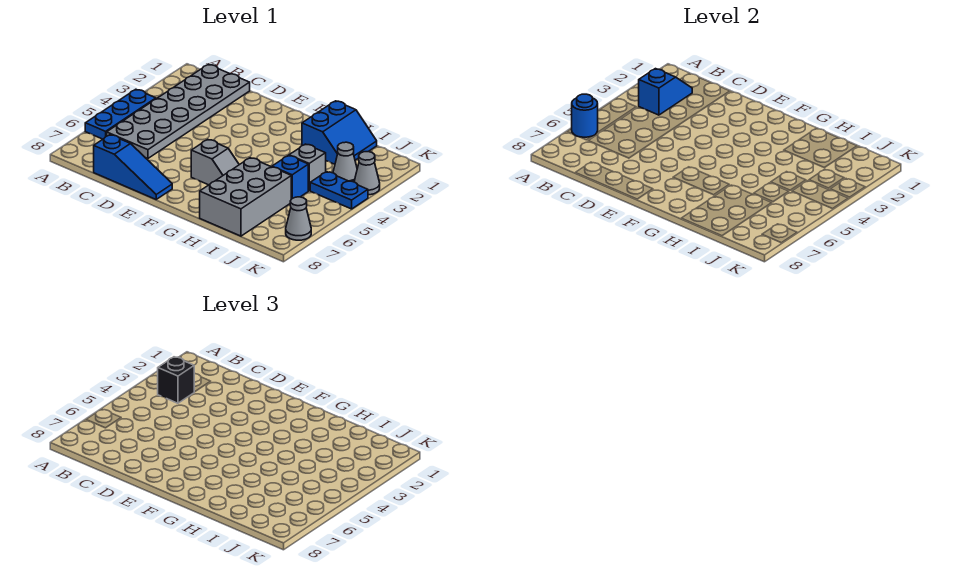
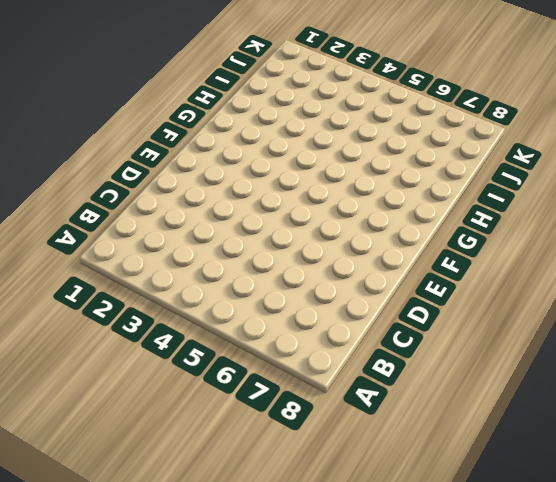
none -> blue 1x3 plate [85,89,156,139]
none -> grey 2x6 plate [107,64,250,159]
none -> blue 1x3 slope [94,135,172,199]

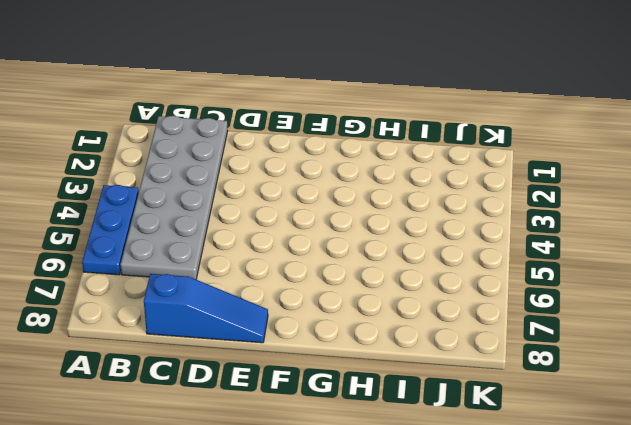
none -> grey 1x2 slope [191,139,239,185]
none -> blue 2x2 slope [302,101,377,164]
none -> grey 2x3 brick [200,158,291,236]

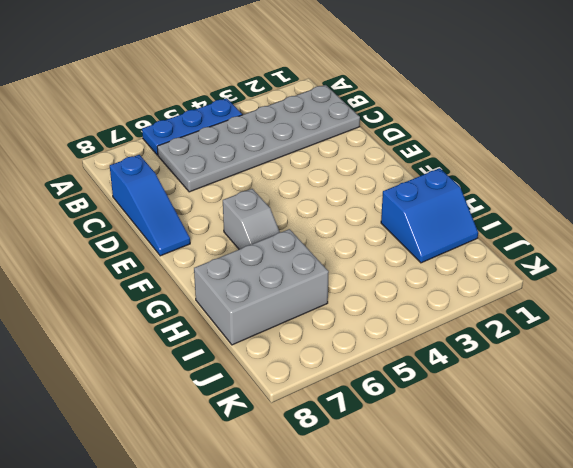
none -> grey 1x1 brick [289,144,326,191]
none -> blue 1x1 brick [272,155,308,199]
none -> grey 1x1 cone [333,142,357,182]

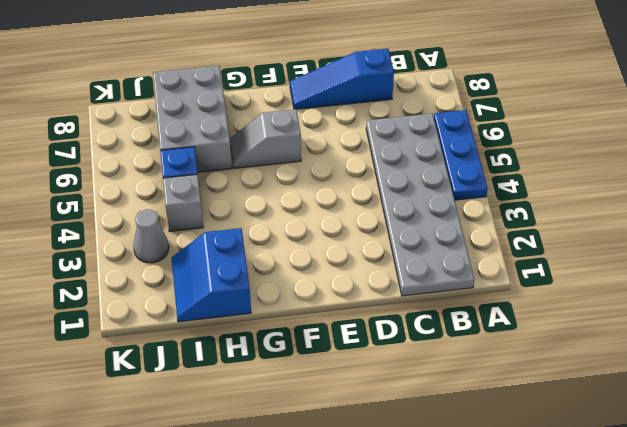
none -> blue 1x2 plate [310,172,368,209]
none -> grey 1x1 cone [354,152,380,195]
none -> grey 1x1 cone [286,197,311,240]

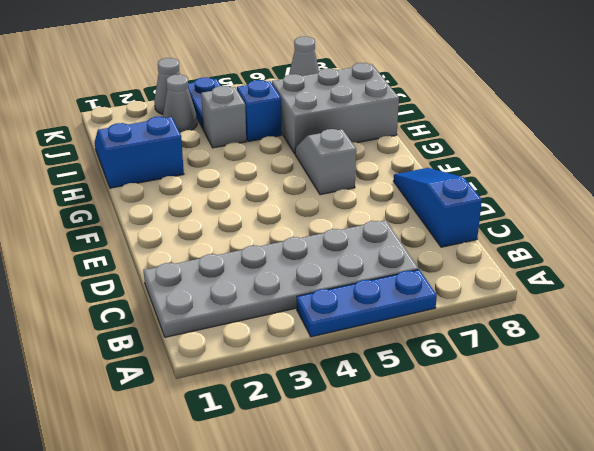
none -> blue 1x1 round brick [572,94,598,137]
none -> blue 1x2 slope [639,69,692,115]
none -> black 1x1 brick [158,357,194,403]

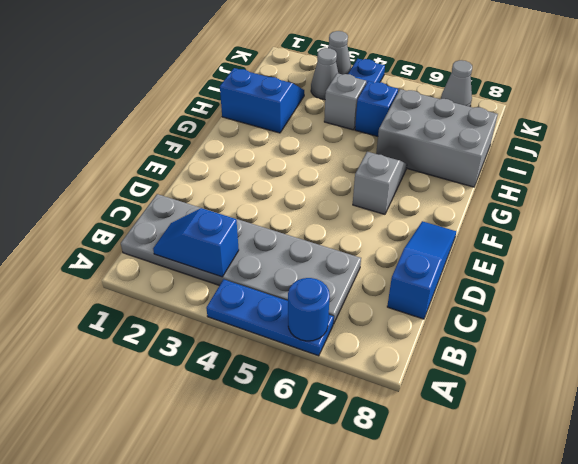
none -> black 1x1 brick [158,357,194,403]

